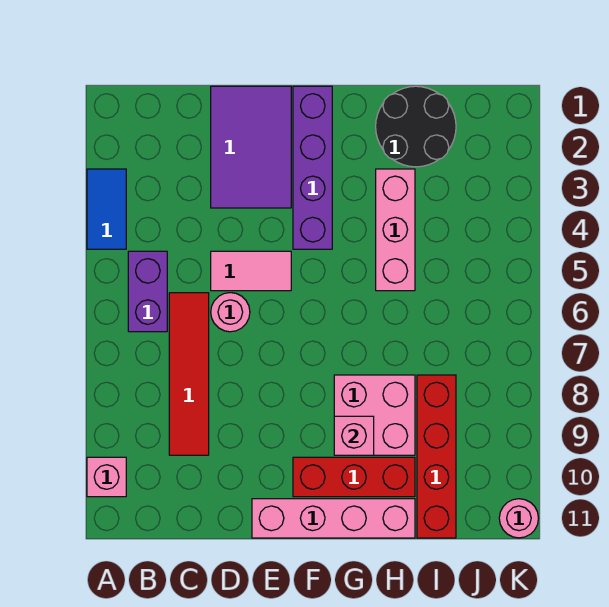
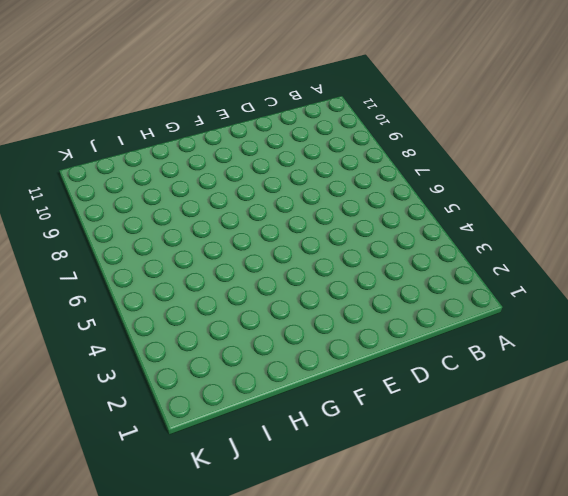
none -> blue 1x2 tile [87,169,126,249]
none -> pink 1x1 brick [87,457,126,497]
none -> purple 1x2 brick [128,251,167,332]

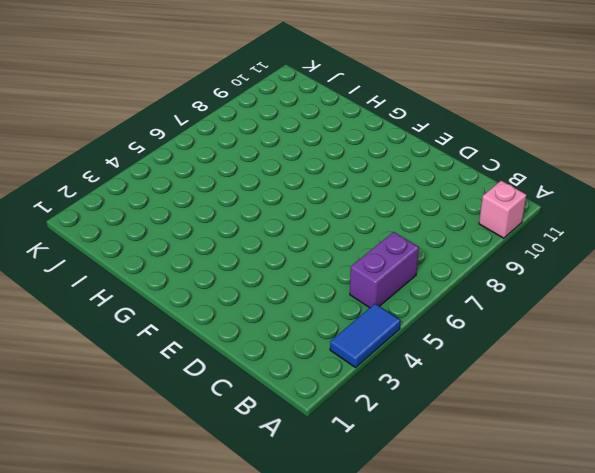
none -> red 1x4 tile [169,293,209,455]
none -> purple 2x3 tile [211,86,291,208]
none -> pink 1x2 tile [211,251,291,291]

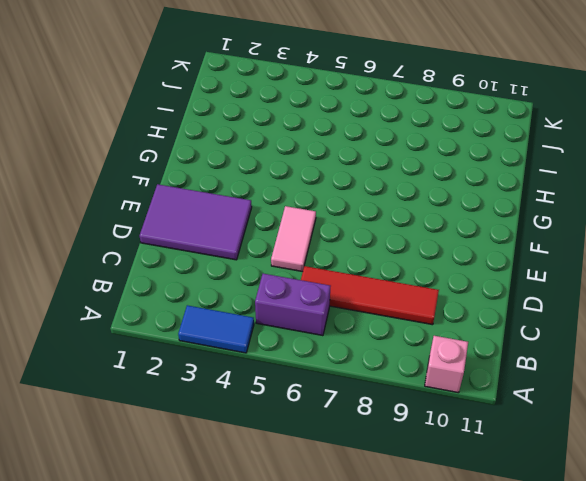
none -> pink 1x1 round brick [211,293,250,332]
none -> pink 1x4 brick [252,499,415,538]
none -> purple 1x4 brick [293,86,332,249]

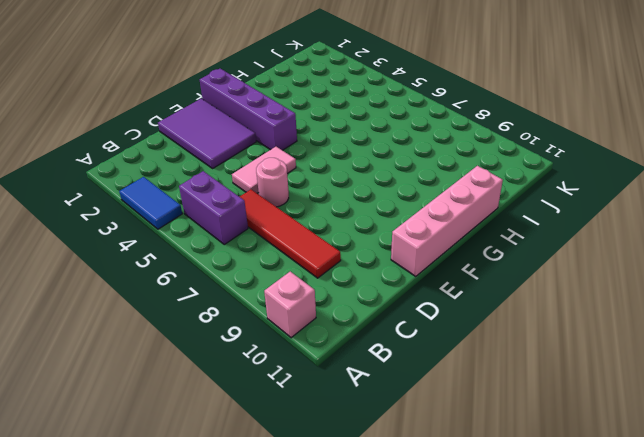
none -> red 1x3 brick [293,457,415,497]
none -> pink 2x2 brick [334,375,415,455]
none -> black 2x2 round brick [376,86,456,167]

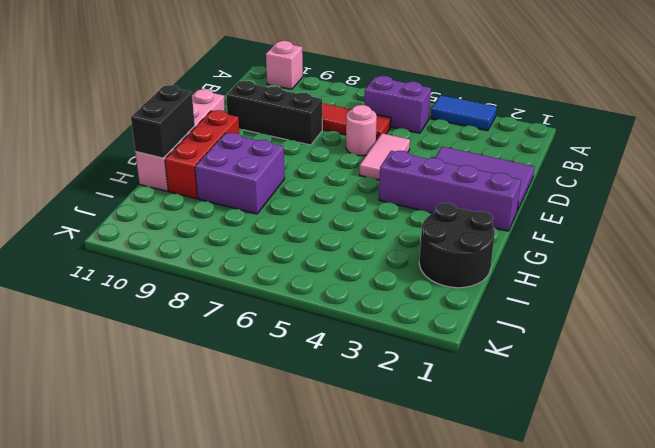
black 1x3 brick [226,81,322,145] -> none
purple 2x2 brick [195,133,285,214] -> pink 2x2 brick [334,375,415,455]
black 1x2 brick [131,85,195,158] -> none
none -> pink 1x3 brick [376,169,415,291]
none -> red 1x4 brick [417,375,456,538]
none -> pink 1x1 round brick [499,499,539,538]

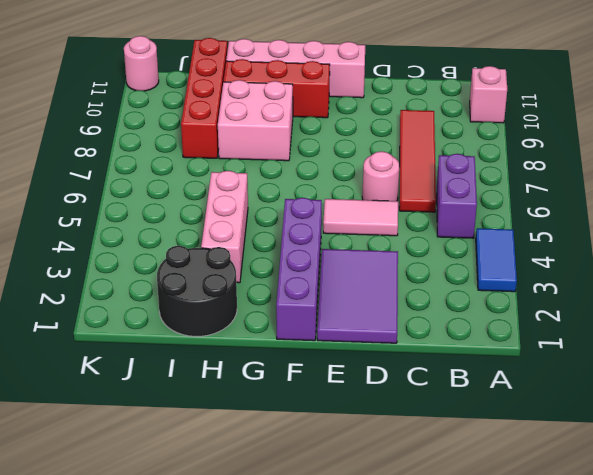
none -> pink 1x1 brick [334,416,374,455]

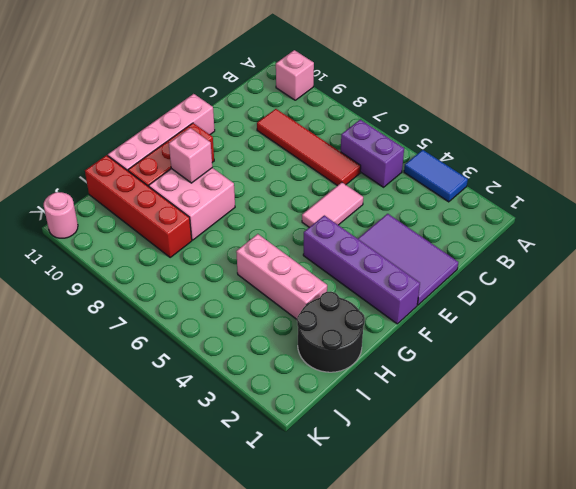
none -> pink 1x1 round brick [211,293,250,332]

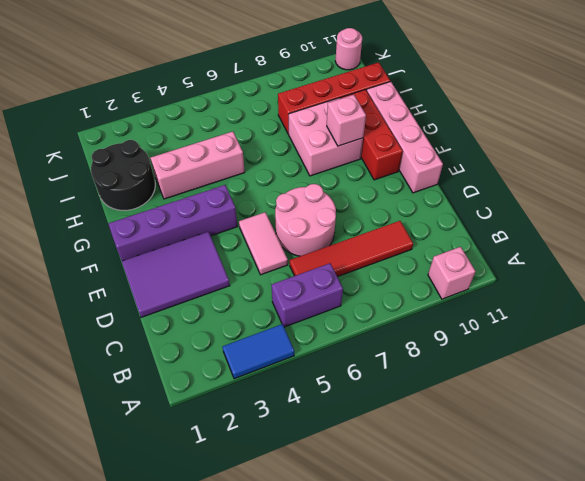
pink 2x2 round brick [275,184,336,256] -> pink 1x1 round brick [211,293,250,332]

